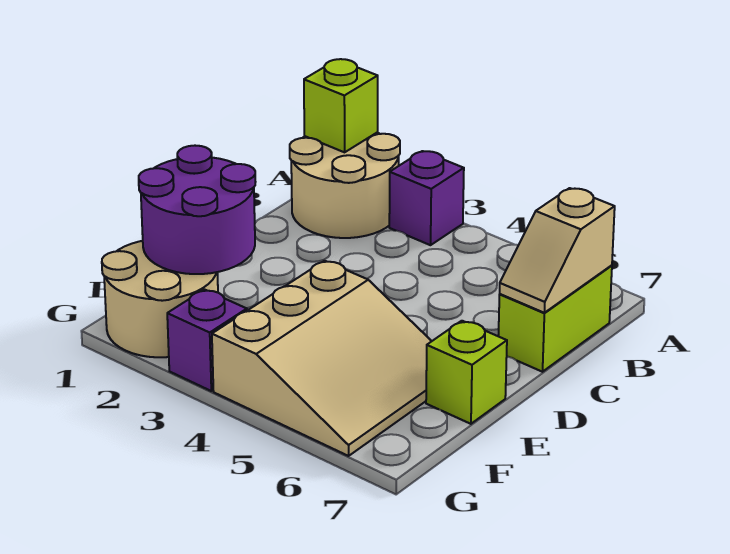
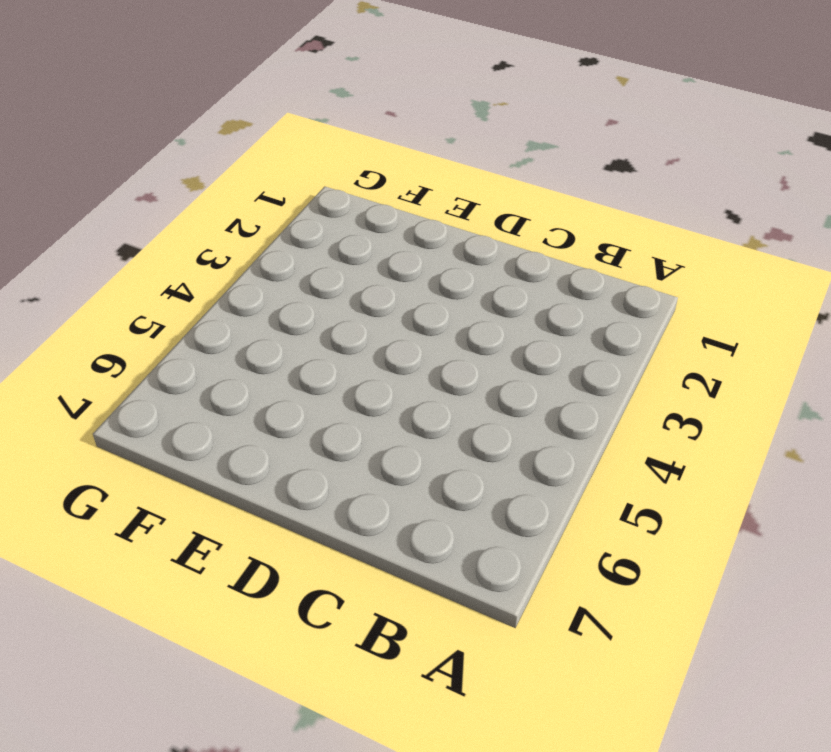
none -> tan 2x2 round brick [290,133,400,238]
none -> purple 1x1 brick [389,151,464,245]

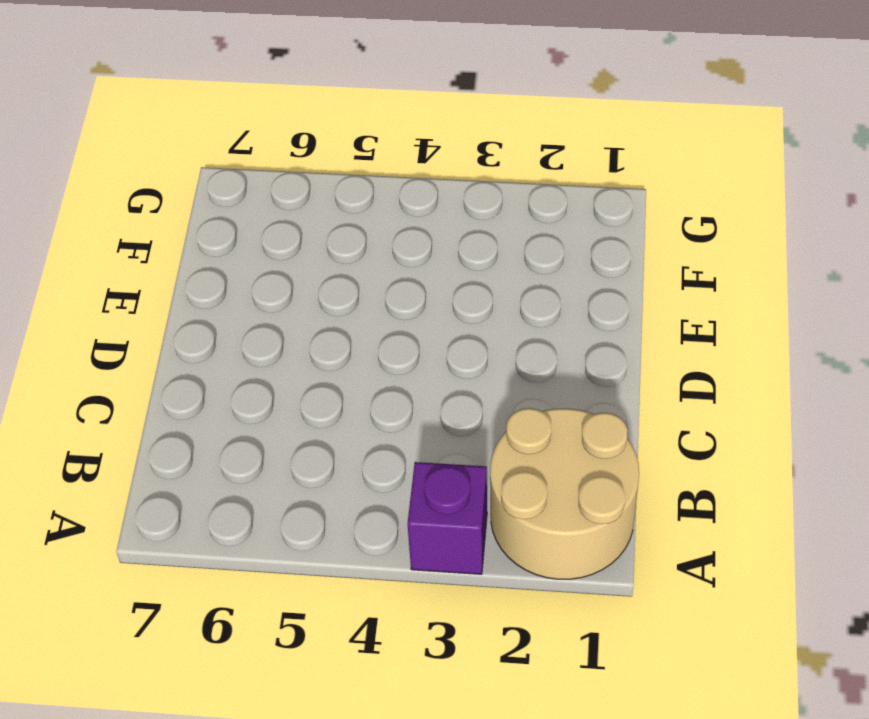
none -> lime 1x2 brick [498,265,612,372]
none -> tan 3x3 slope [212,261,432,456]

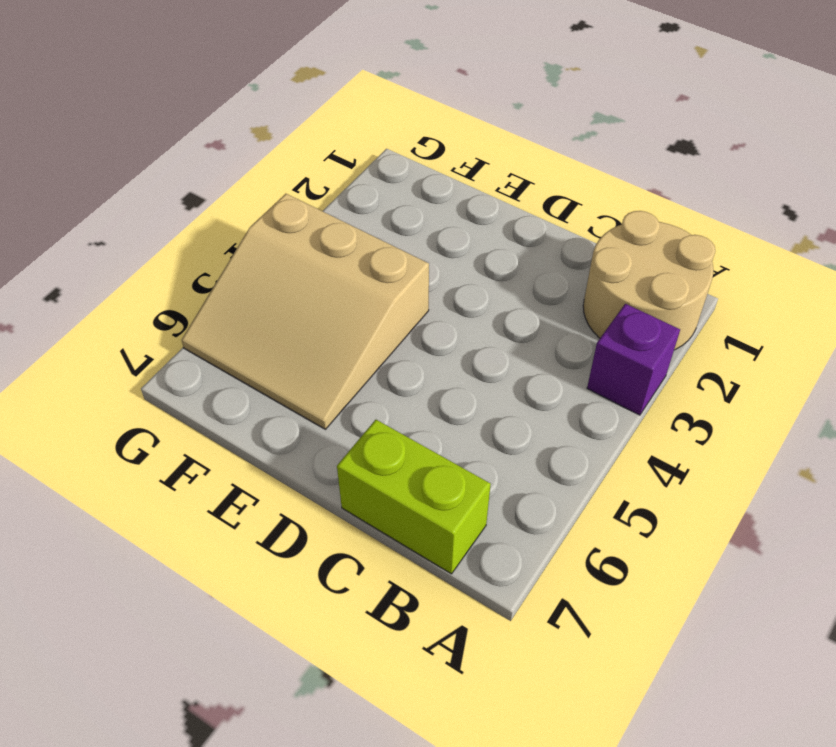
none -> lime 1x1 brick [426,321,507,424]
none -> tan 2x2 round brick [102,241,218,357]

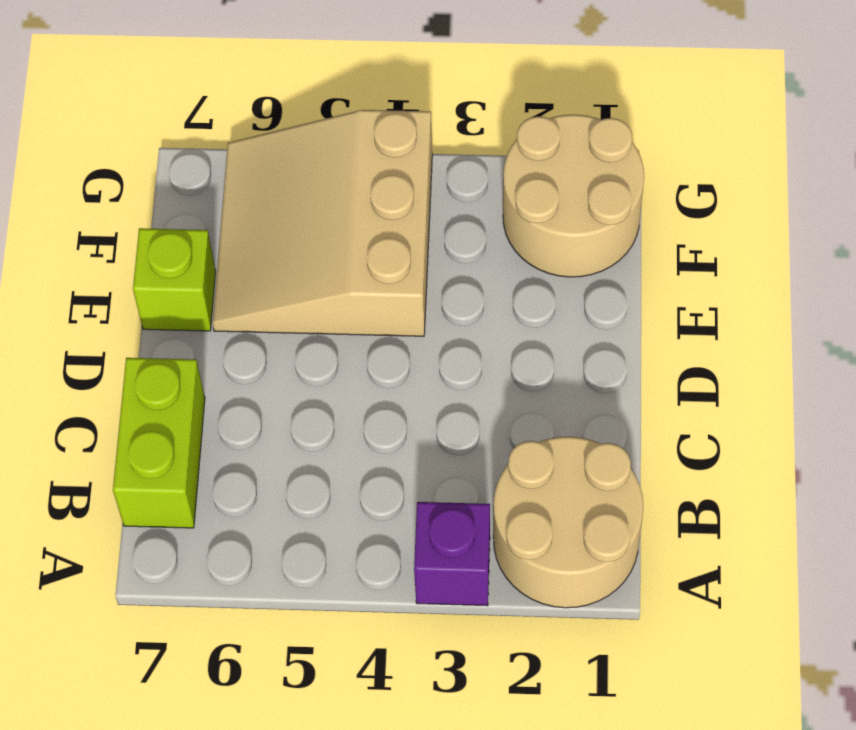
none -> purple 1x1 brick [167,290,247,391]
none -> lime 1x1 brick [304,59,378,152]

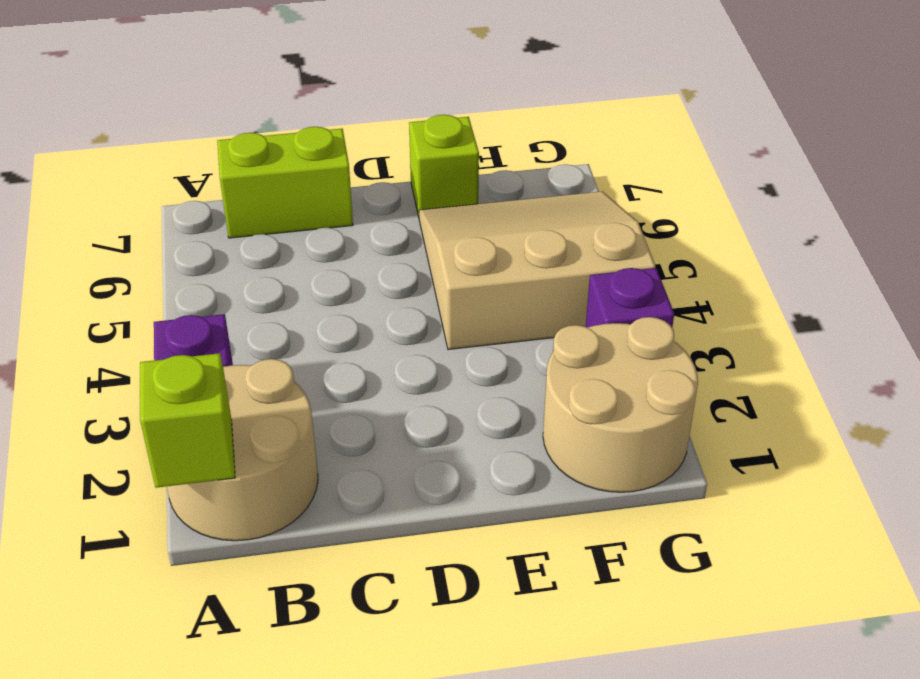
none -> tan 1x2 slope [500,188,615,313]
none -> purple 2x2 round brick [139,146,255,274]

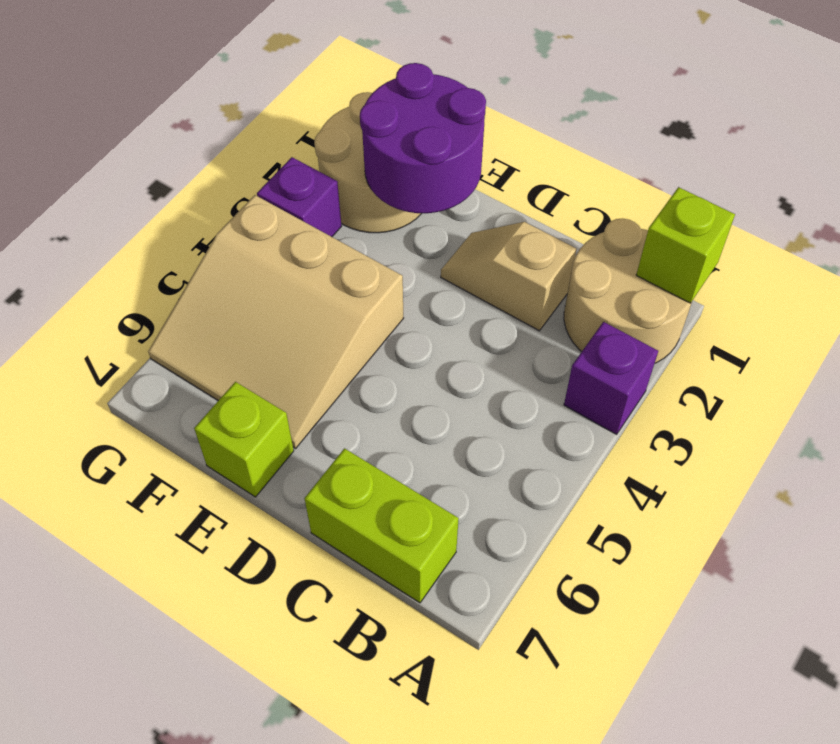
tan 1x2 slope [441,222,576,331] -> tan 1x2 slope moved to [500,188,615,313]

